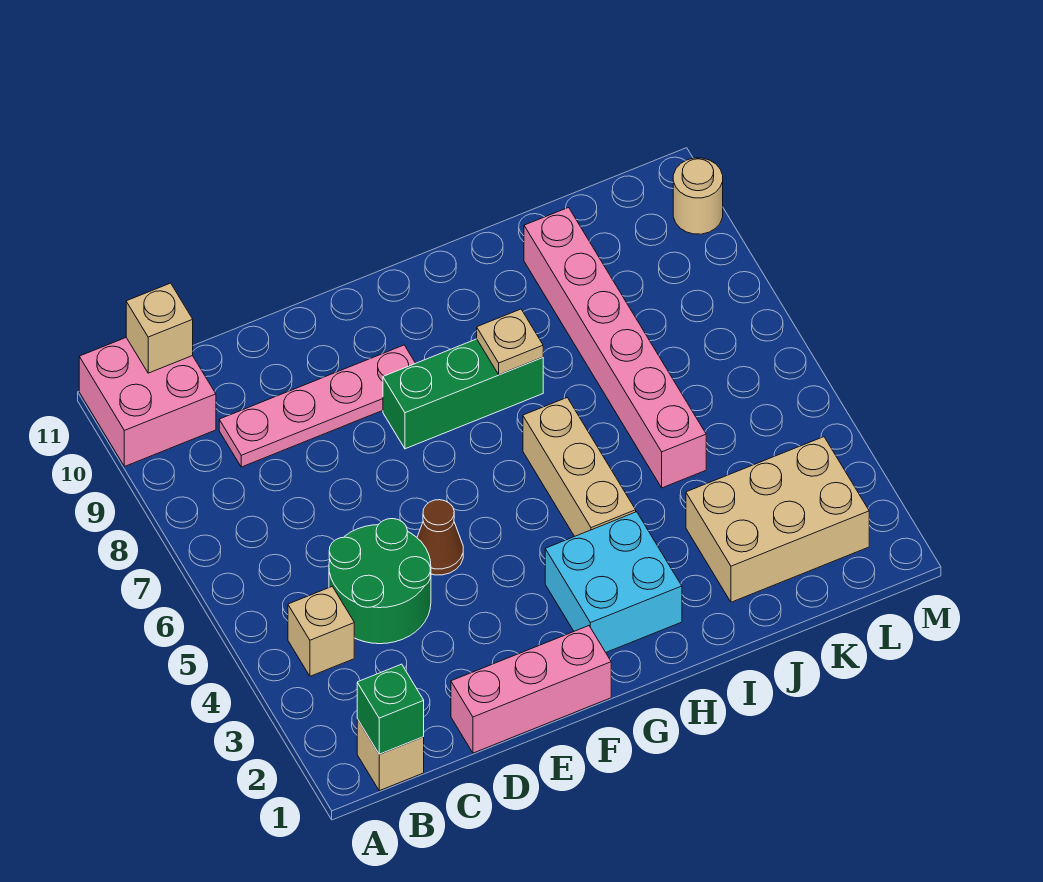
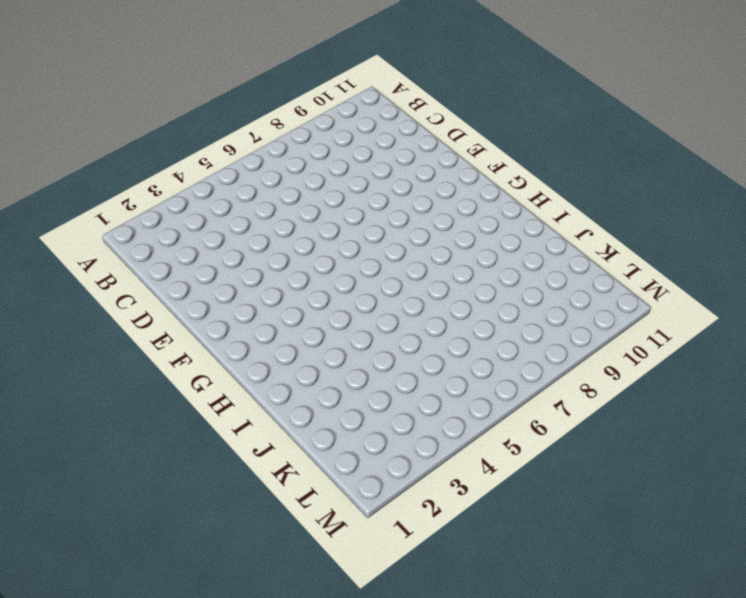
none -> pink 2x2 brick [79,338,216,467]
none -> tan 1x1 brick [357,719,424,791]
none -> tan 1x1 brick [288,586,354,676]

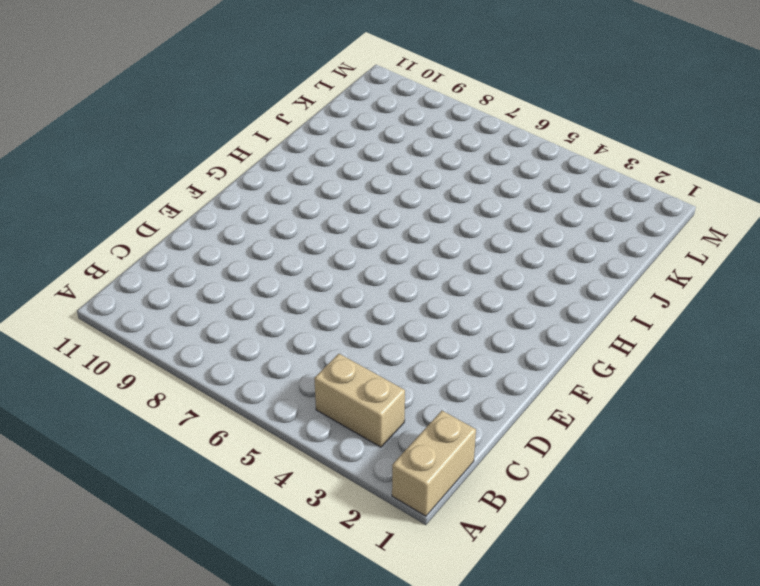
tan 1x2 brick [392,411,476,516] -> tan 1x1 brick [357,719,424,791]
tan 1x2 brick [314,354,405,447] -> tan 1x1 brick [288,586,354,676]
none -> pink 2x2 brick [79,338,216,467]
none -> green 2x2 round brick [329,519,431,644]
none -> pink 1x4 plate [219,345,415,467]

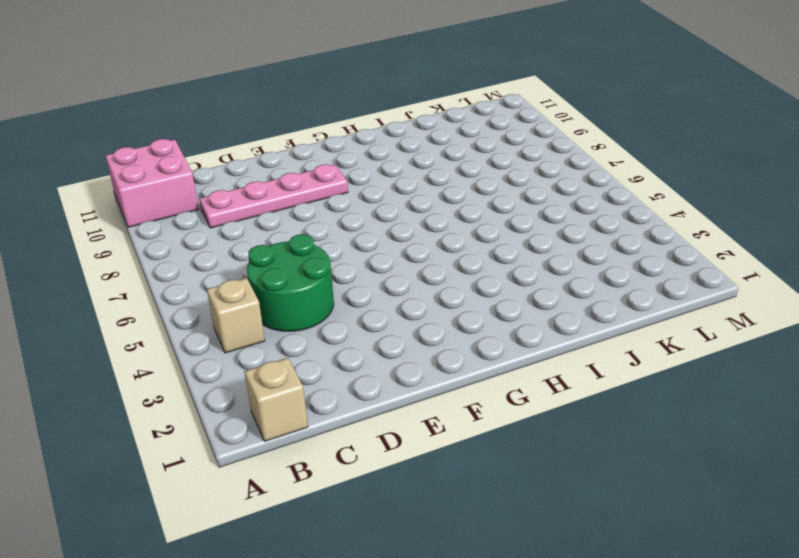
none -> pink 1x3 brick [451,626,611,753]
none -> brown 1x1 cone [417,500,463,575]
none -> green 1x3 brick [383,339,543,449]

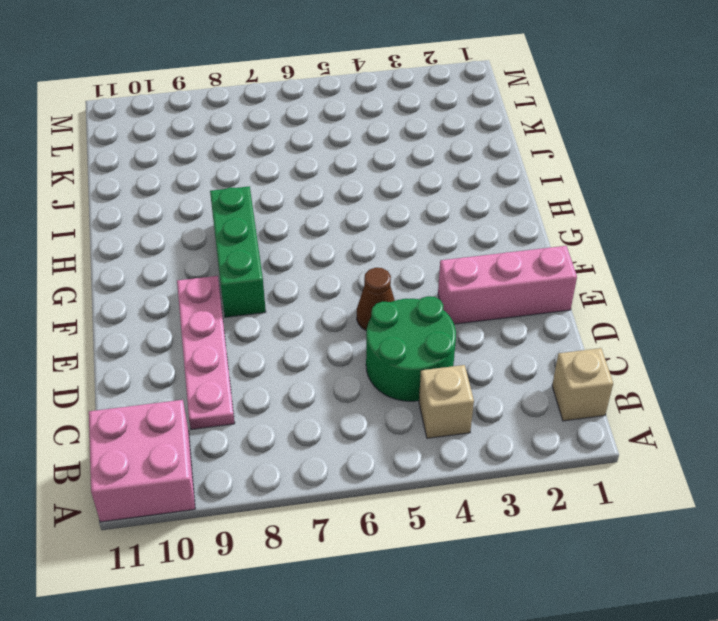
pink 1x3 brick [438,246,577,324] -> pink 1x3 brick turned to [451,626,611,753]
none -> cyan 2x2 brick [545,512,682,652]
none -> tan 1x3 brick [523,398,636,536]
none -> tan 2x3 brick [686,437,869,602]

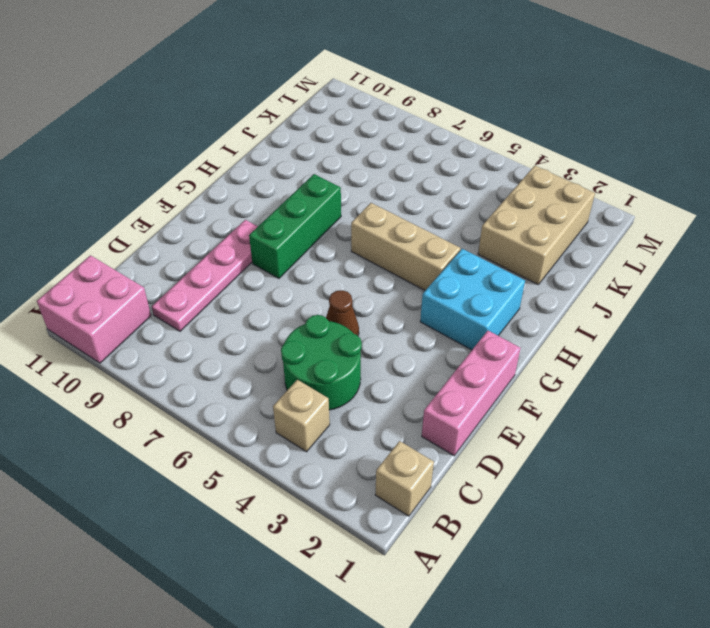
none -> pink 1x6 brick [524,207,706,488]
none -> tan 1x1 round brick [673,158,723,234]
none -> green 1x1 brick [357,664,424,754]

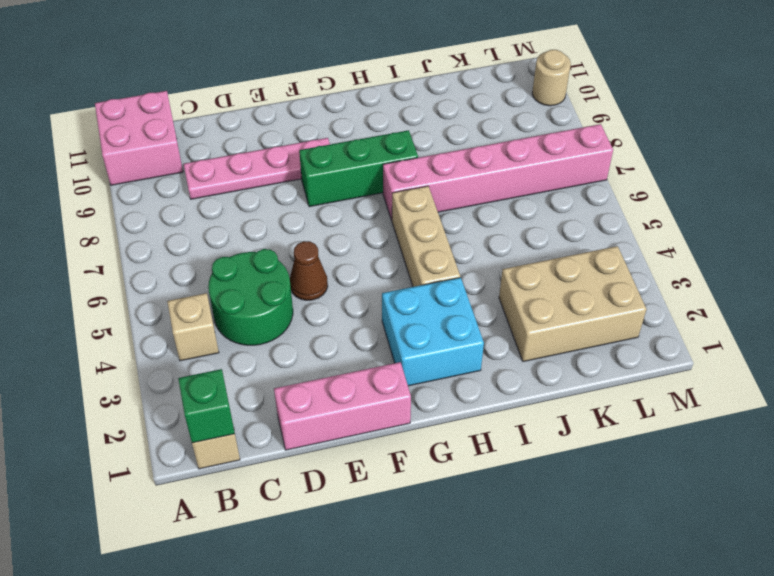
pink 1x6 brick [383,124,613,220] -> pink 1x6 brick turned to [524,207,706,488]
none -> tan 1x1 brick [126,283,193,373]
none -> tan 1x1 plate [477,309,543,375]

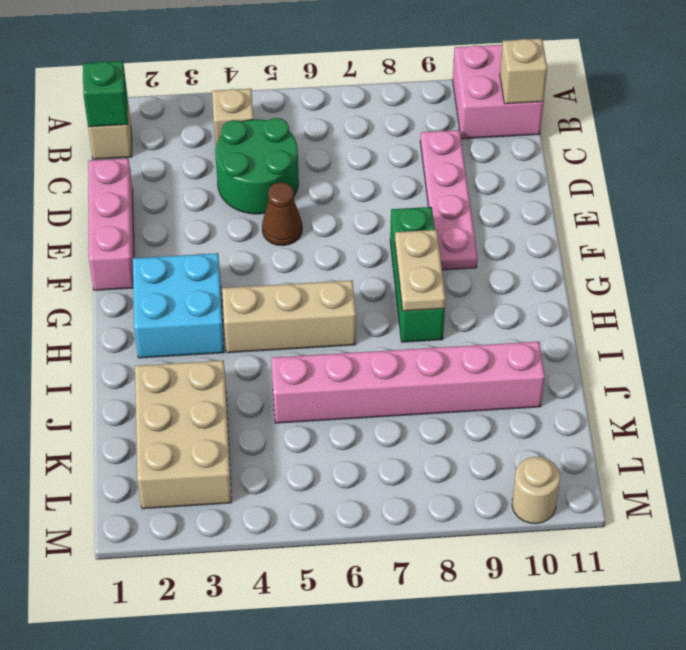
tan 1x2 plate [395,230,445,311] -> tan 1x1 plate [477,309,543,375]

